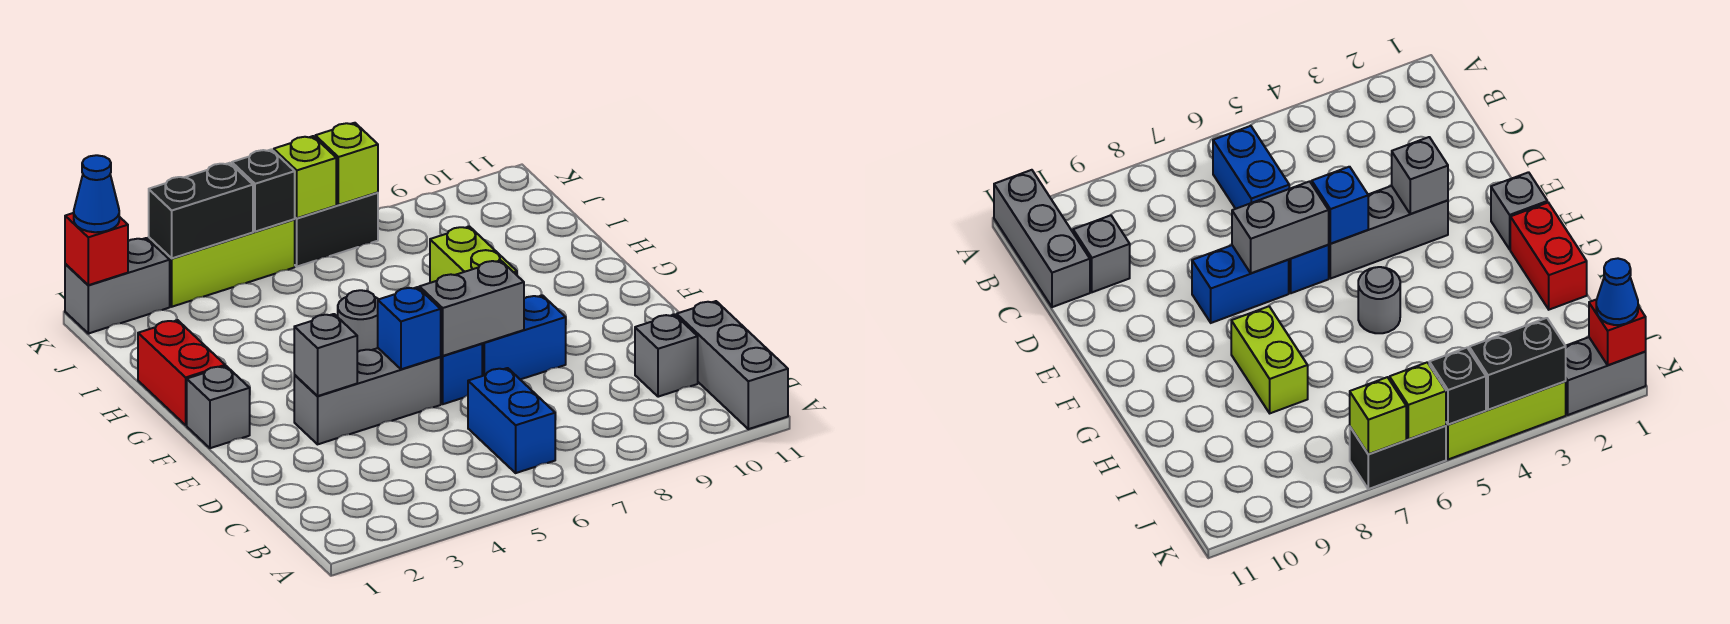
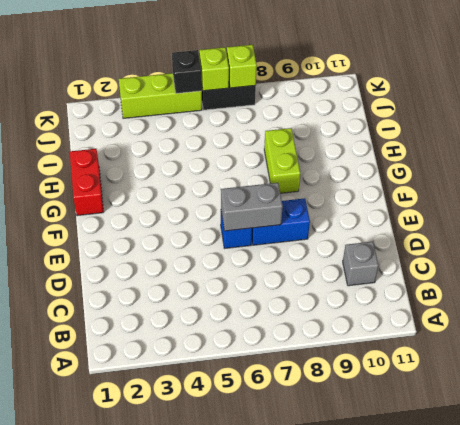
none -> grey 1x3 brick [677,301,788,429]
none -> blue 1x2 brick [468,368,555,473]
none -> grey 1x3 brick [294,348,441,444]

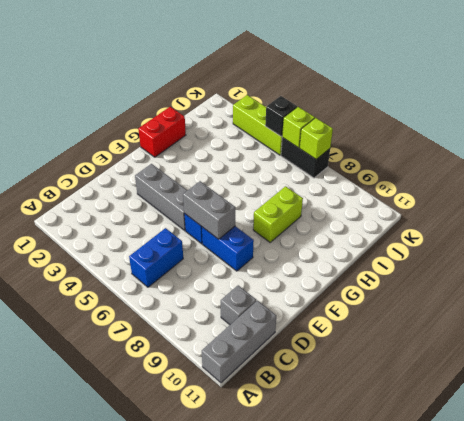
none -> grey 1x1 brick [187,366,250,448]
none -> grey 1x1 round brick [338,290,379,352]
none -> grey 1x2 brick [65,238,170,334]

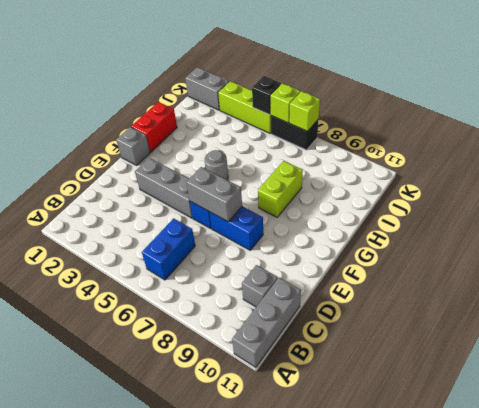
none -> grey 1x1 brick [294,314,357,396]
none -> blue 1x1 brick [378,287,441,369]
none -> red 1x1 brick [65,213,128,285]

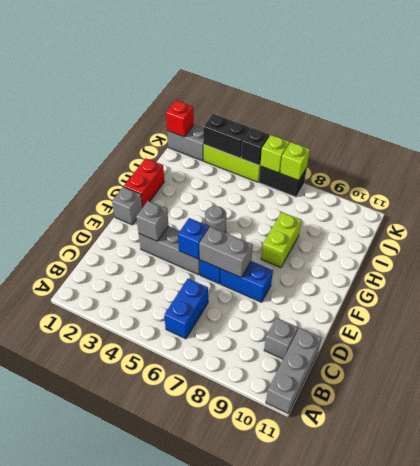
none -> blue 1x1 cone [74,155,119,232]

